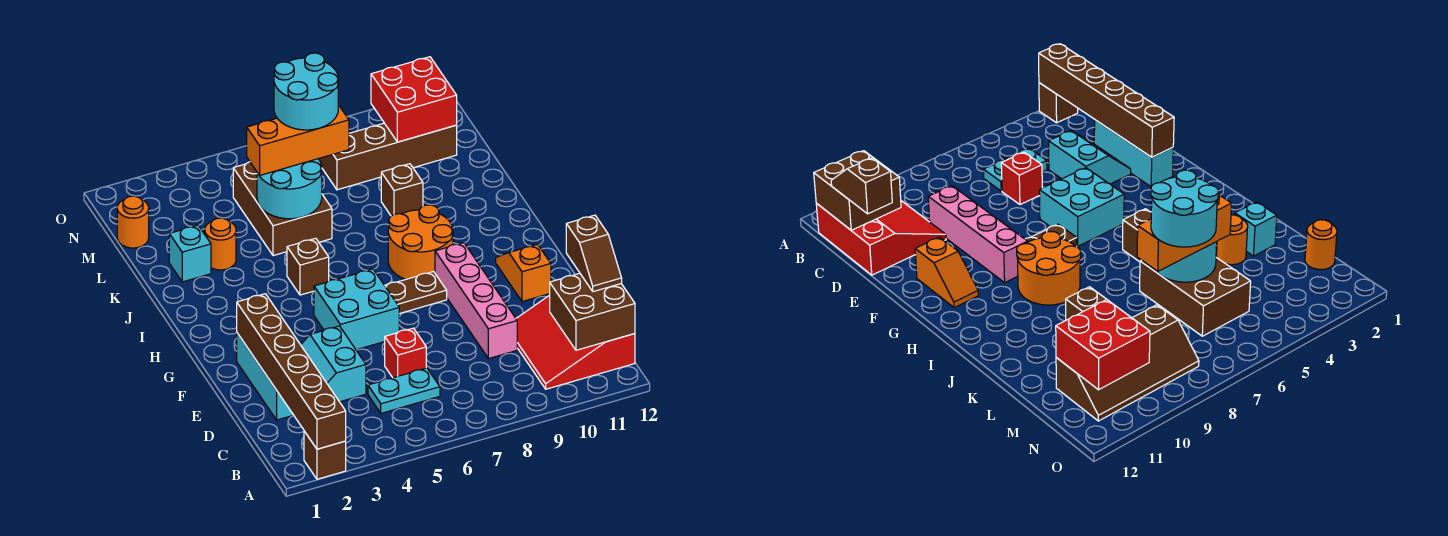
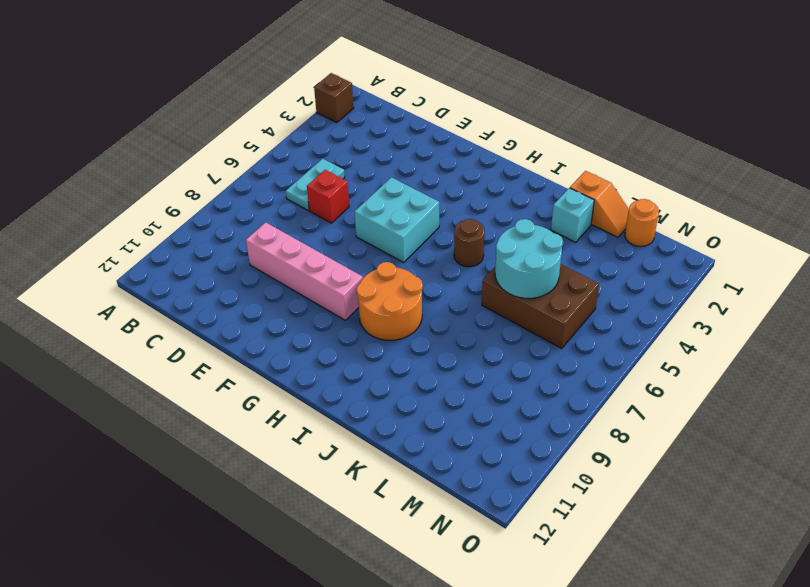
brown 1x1 round brick [454,219,485,267] -> brown 1x1 brick [287,238,329,295]
orange 1x2 slope [570,171,629,237] -> orange 1x2 slope moved to [496,244,551,302]
none -> red 3x3 slope [516,295,635,389]
none -> cyan 1x3 brick [237,333,293,420]
none -> cyan 2x2 slope [301,326,366,402]

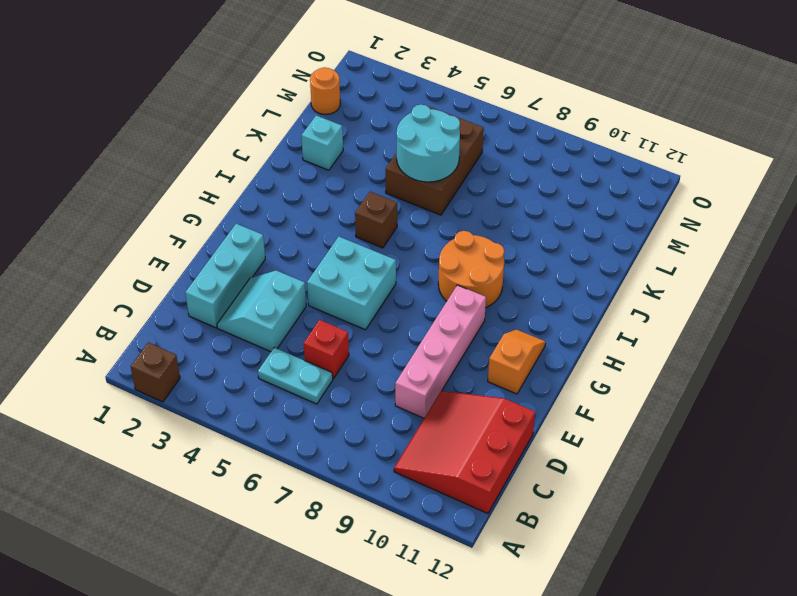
none -> brown 1x2 plate [385,272,447,314]
none -> orange 1x1 round brick [205,218,236,270]
none -> brown 1x1 brick [381,164,423,216]

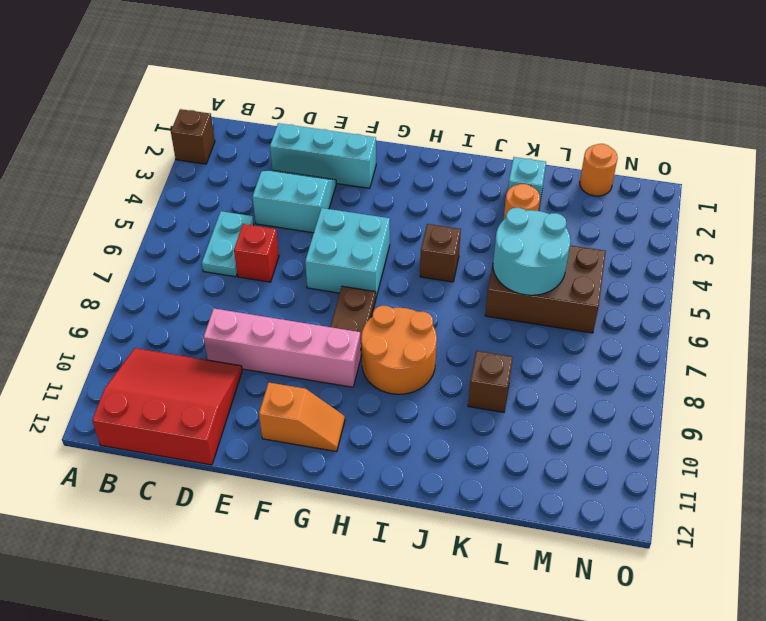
none -> brown 2x4 slope [319,123,457,190]
none -> brown 1x6 brick [237,294,346,449]
none -> brown 2x2 brick [550,273,635,350]

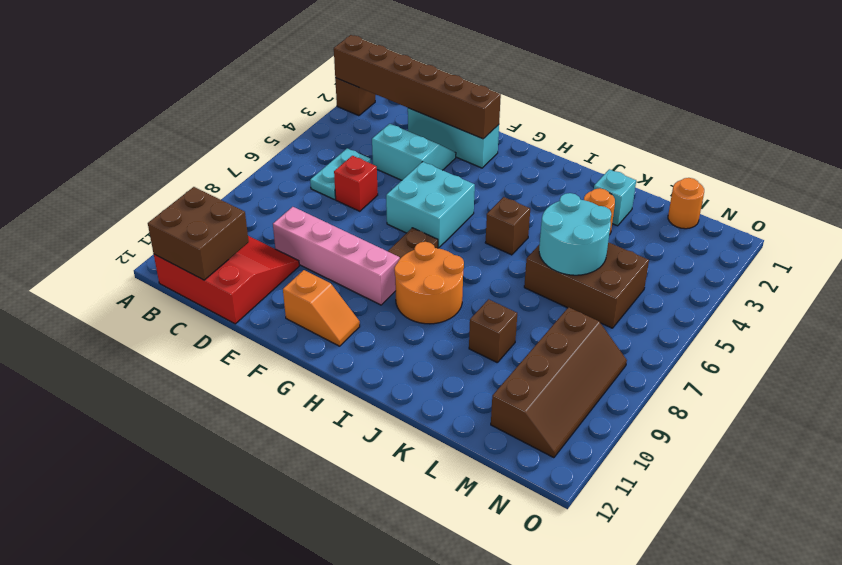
none -> red 2x2 brick [371,57,457,142]
none -> brown 1x2 slope [566,215,622,292]
none -> orange 1x3 brick [247,105,349,175]

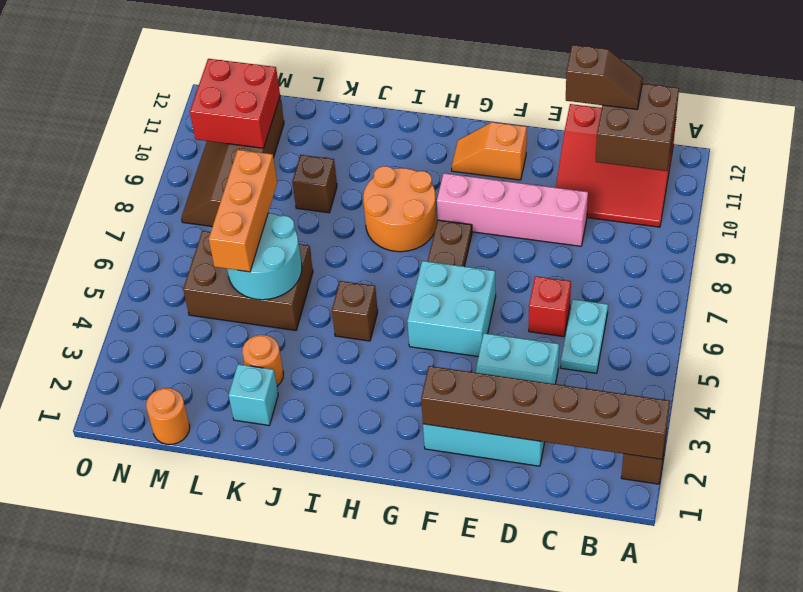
none -> cyan 2x2 round brick [274,53,338,130]

